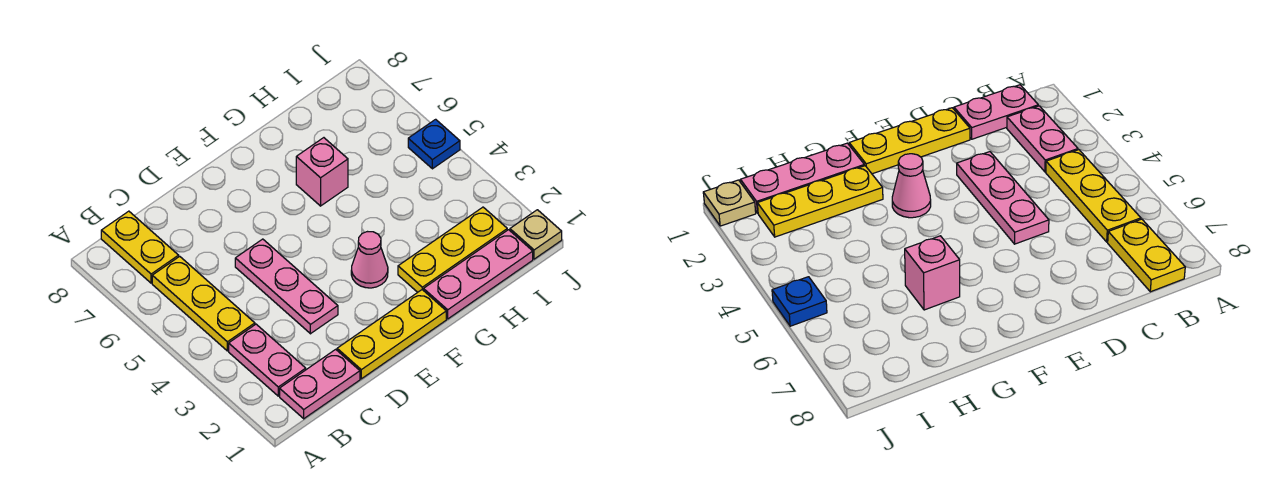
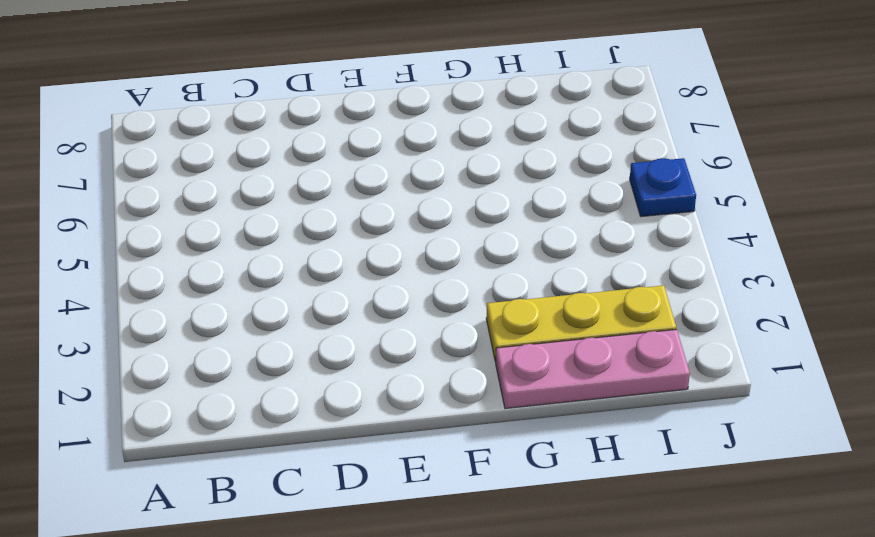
none -> pink 1x2 plate [280,349,360,419]
none -> pink 1x2 plate [229,324,306,396]
none -> yellow 1x3 plate [152,256,255,351]

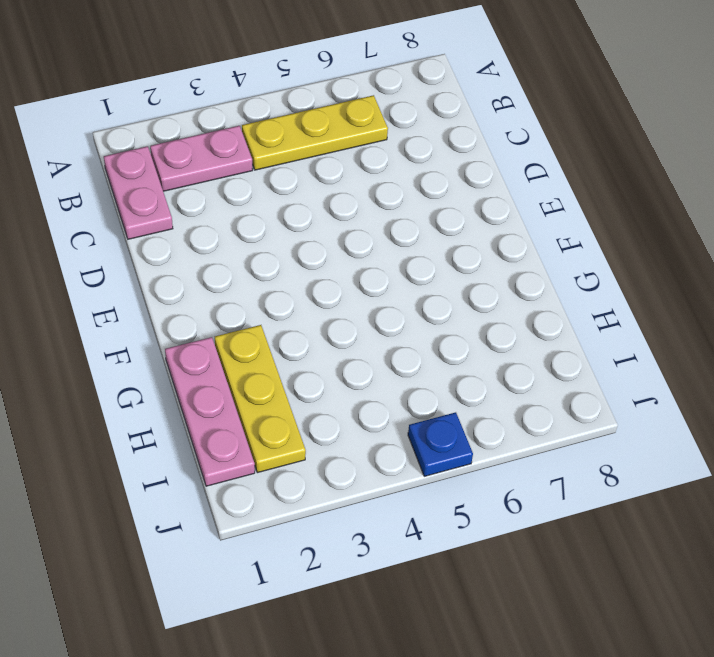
none -> yellow 1x2 plate [101,211,179,283]
none -> yellow 1x3 plate [337,290,446,379]
none -> pink 1x3 plate [235,239,338,334]

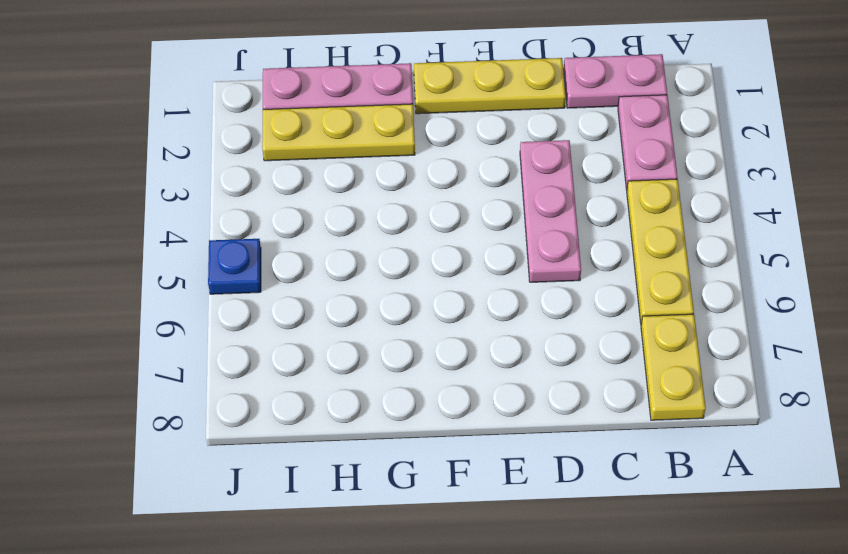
none -> pink 1x1 cone [351,232,388,288]
none -> pink 1x1 brick [296,138,348,206]
none -> tan 1x1 plate [510,210,562,259]

